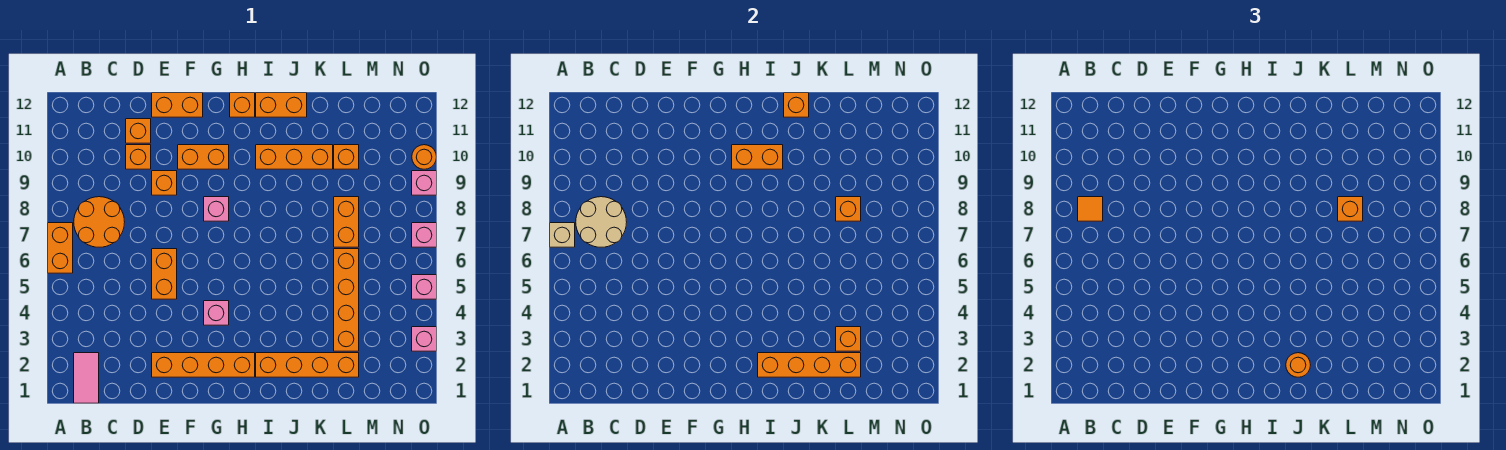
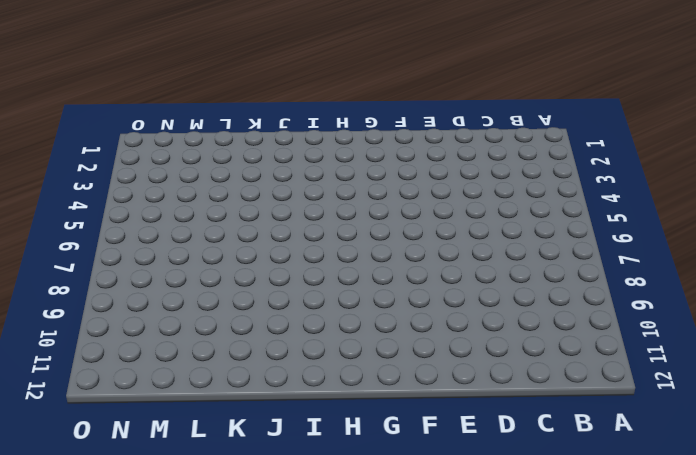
none -> orange 1x2 brick [48,223,73,273]
none -> pink 1x2 tile [74,353,99,403]
none -> orange 2x2 round brick [74,197,125,247]
none -> orange 1x1 brick [126,145,151,169]

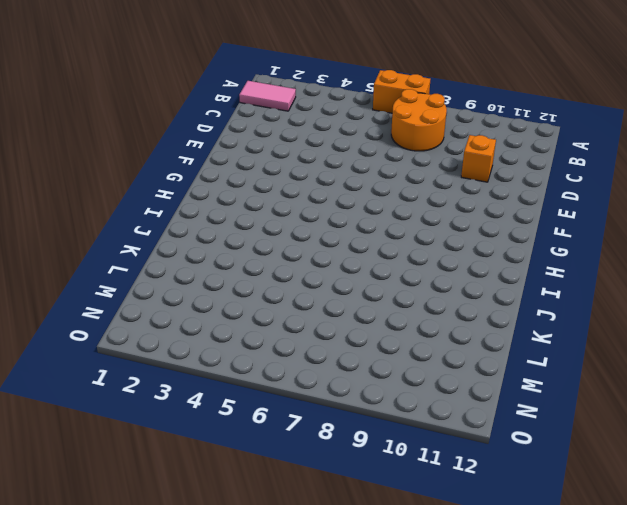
none -> orange 1x1 brick [126,119,151,143]
none -> orange 1x4 brick [152,353,255,377]
none -> orange 1x2 brick [152,249,177,299]
none -> orange 1x1 brick [152,171,177,195]

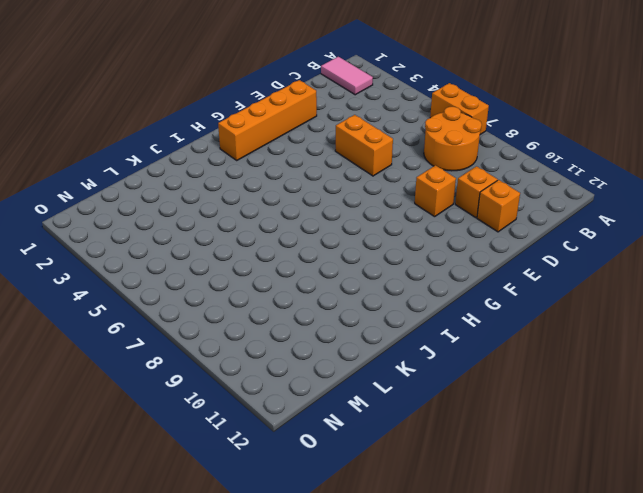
none -> orange 1x2 brick [152,93,203,117]
none -> orange 1x2 brick [178,145,229,169]
none -> pink 1x1 brick [204,301,229,325]
none -> pink 1x1 brick [204,197,229,221]

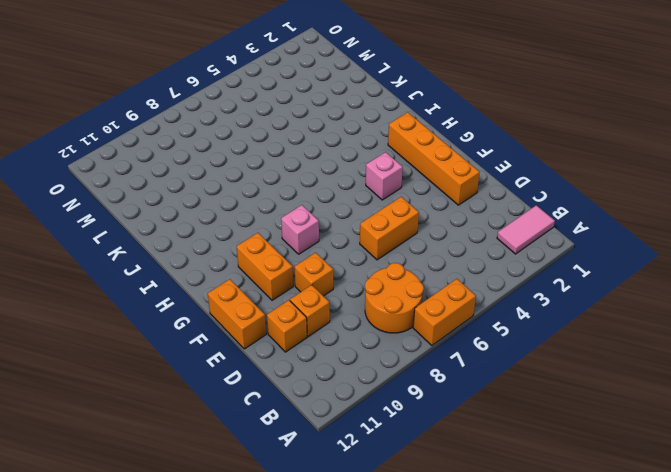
none -> orange 1x1 brick [230,93,255,117]
none -> orange 1x4 brick [256,353,359,377]
none -> orange 1x3 brick [256,145,333,169]
none -> orange 1x2 brick [256,93,307,117]

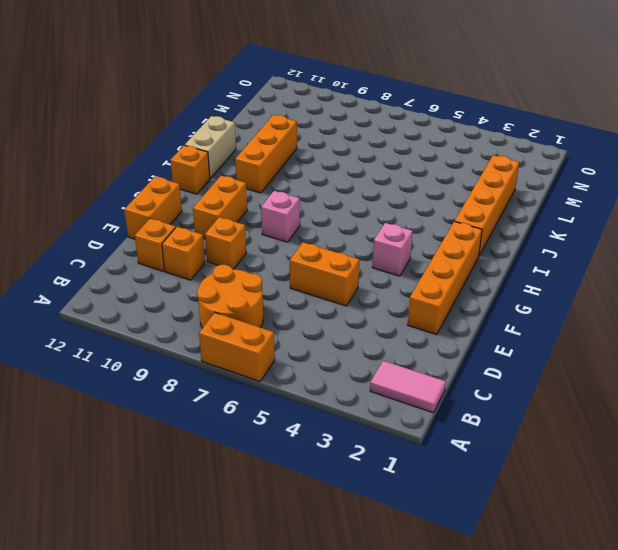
tan 1x2 brick [185,116,236,178] -> orange 1x2 brick [256,93,307,117]
none -> orange 1x4 brick [334,249,359,351]
none -> orange 1x2 brick [334,197,359,247]
none -> orange 1x1 brick [334,145,359,169]
none -> pink 1x1 brick [412,327,437,351]

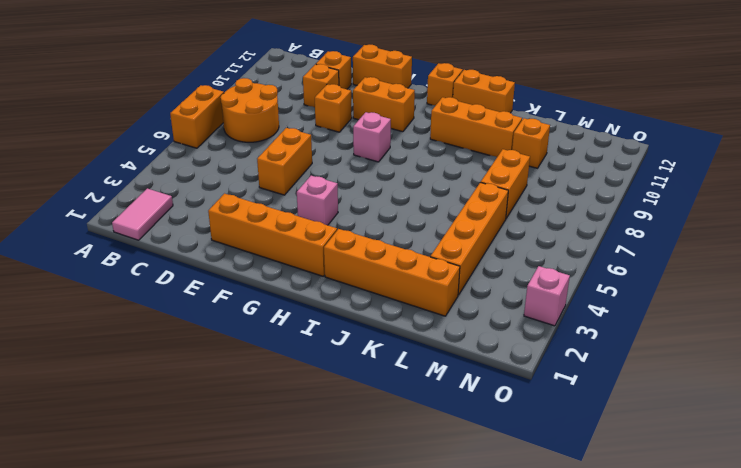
none -> pink 1x1 brick [412,275,437,299]
none -> pink 1x1 brick [412,223,437,247]
none -> pink 1x1 brick [412,171,437,195]
none -> orange 1x1 round brick [412,145,436,169]

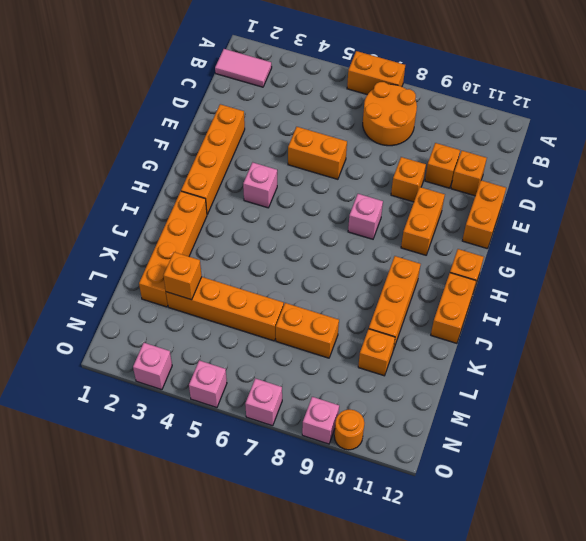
none -> tan 1x1 brick [550,223,575,247]
none -> tan 2x2 round brick [576,197,627,247]
none -> orange 1x2 brick [732,145,783,169]
none -> orange 1x4 brick [758,353,861,377]

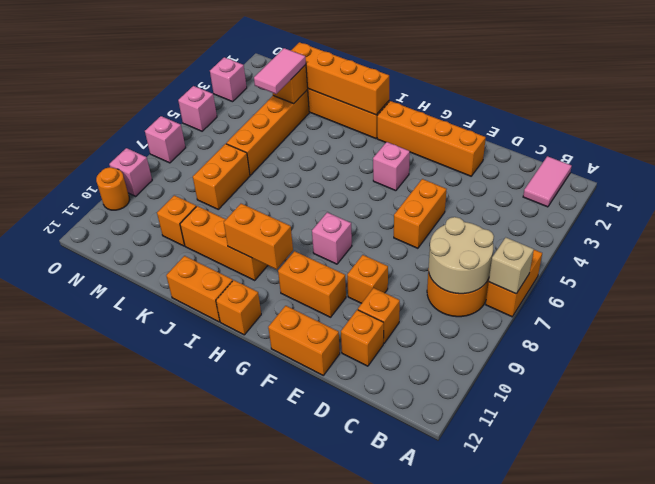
pink 1x2 tile [254,48,306,94] -> none
none -> orange 1x1 brick [784,93,809,117]
none -> orange 1x1 brick [836,197,861,221]
none -> orange 1x1 tile [1078,197,1103,221]
none -> orange 1x1 round brick [1286,353,1310,377]

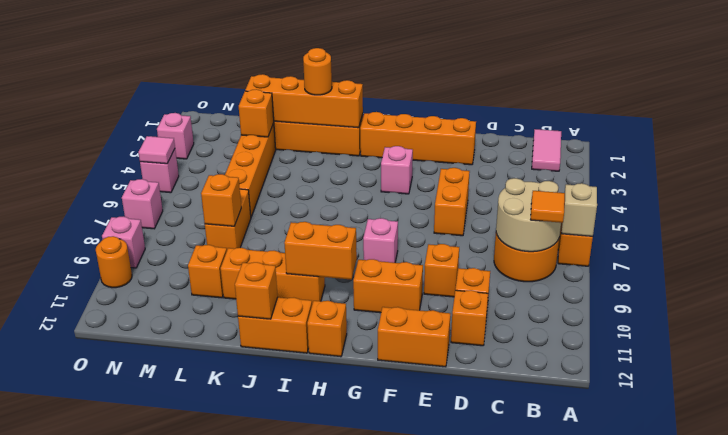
pink 1x1 tile [138,136,175,164] -> none
none -> orange 1x1 brick [1338,197,1363,221]

